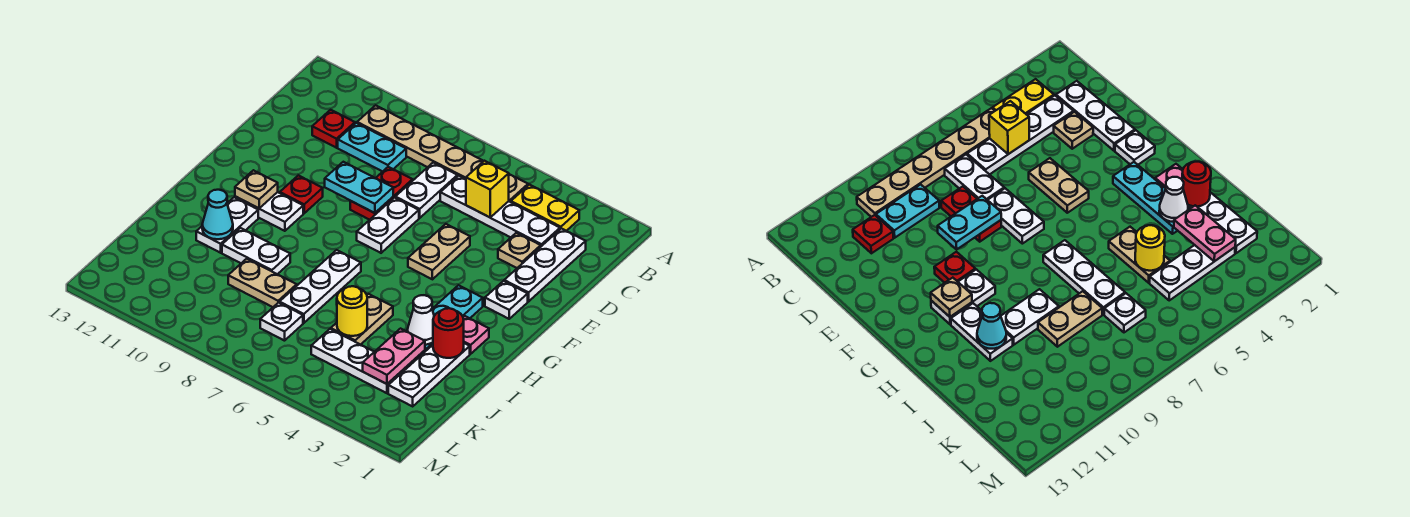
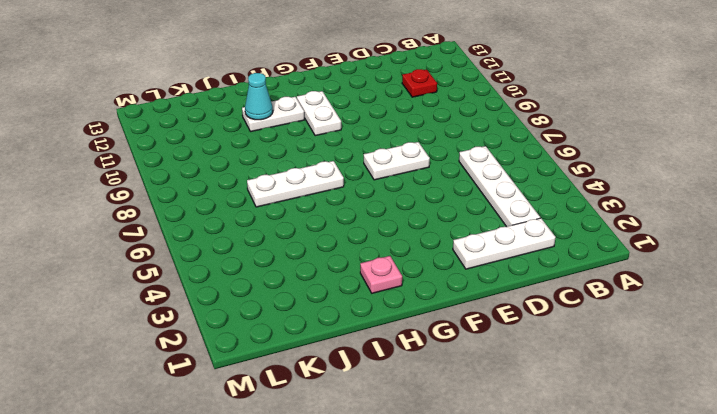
none -> yellow 1x2 plate [511,185,579,231]
none -> tan 1x6 plate [357,105,528,202]
none -> white 1x2 plate [395,163,458,218]
none -> cyan 1x2 plate [338,123,406,172]

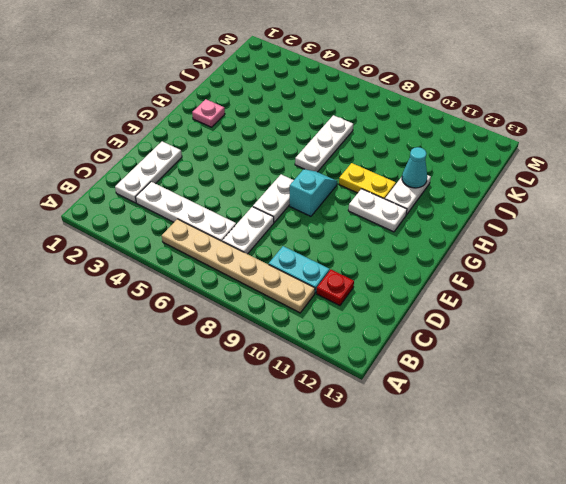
cyan 1x2 slope [290,169,337,216] -> none
yellow 1x2 plate [339,163,396,199] -> yellow 1x2 plate moved to [511,185,579,231]
none -> tan 1x1 plate [498,233,541,268]
none -> red 1x2 plate [350,167,413,220]
none -> tan 1x2 plate [408,224,470,279]
none -> white 1x1 plate [485,281,528,319]

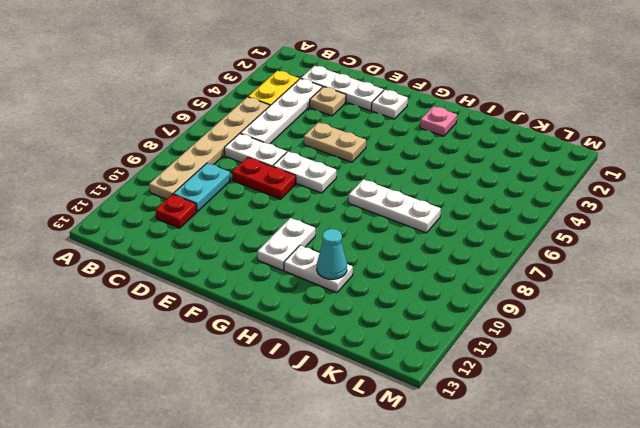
none -> red 1x1 plate [280,175,323,213]
none -> cyan 1x3 plate [420,285,483,356]
none -> white 1x3 plate [388,343,470,406]
none -> tan 1x2 plate [331,294,393,345]

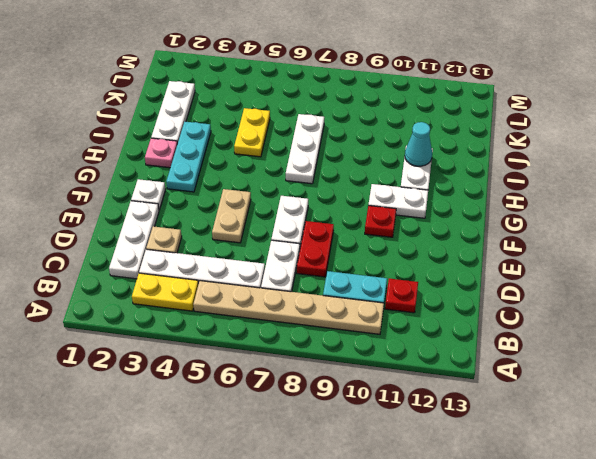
yellow 1x2 plate [234,108,270,157] -> tan 1x2 plate [331,294,393,345]
none -> white 1x2 plate [222,228,290,274]
none -> tan 1x2 plate [228,259,297,307]
none -> white 1x3 plate [311,329,406,393]
none -> white 1x1 plate [260,302,303,341]

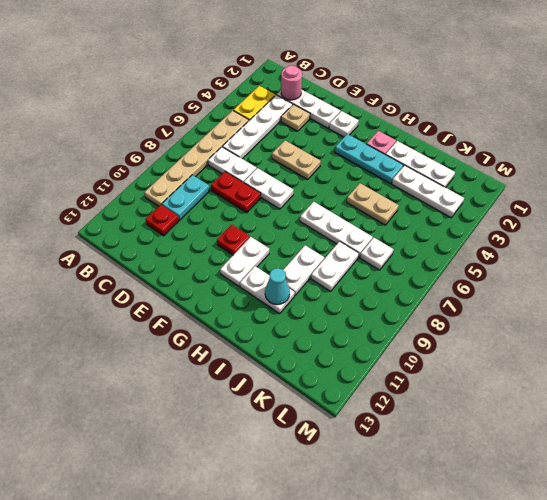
pink 1x1 round brick [281,66,302,100] -> none
white 1x3 plate [392,165,464,218] -> white 1x3 plate turned to [311,329,406,393]
white 1x2 plate [311,241,359,291] -> tan 1x2 plate [228,259,297,307]
none -> yellow 1x1 brick [466,161,509,218]
none -> cyan 1x2 plate [325,162,393,213]
none -> tan 1x1 plate [235,170,278,208]
none -> red 1x1 round brick [433,308,464,358]

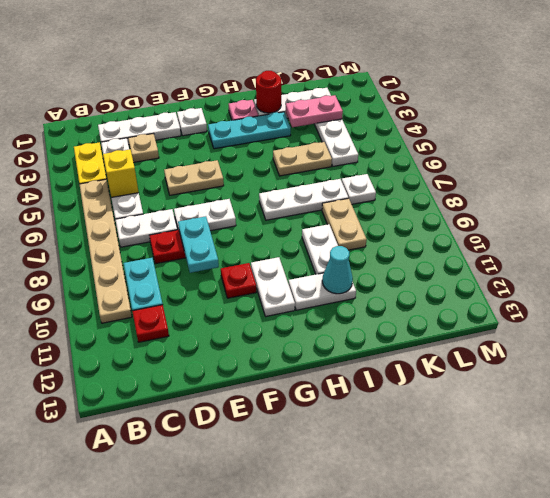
none -> tan 1x1 plate [235,170,278,208]
none -> white 1x1 cone [407,295,434,345]
none -> yellow 1x1 round brick [337,286,367,336]

